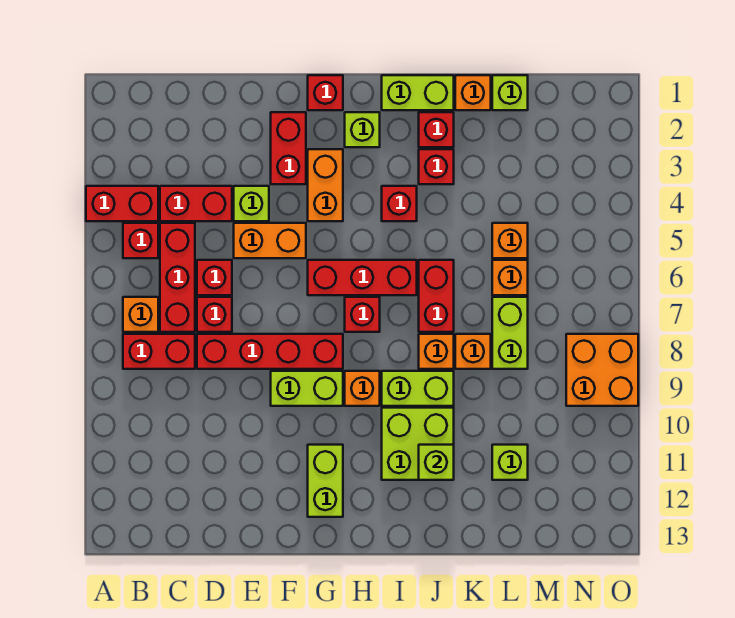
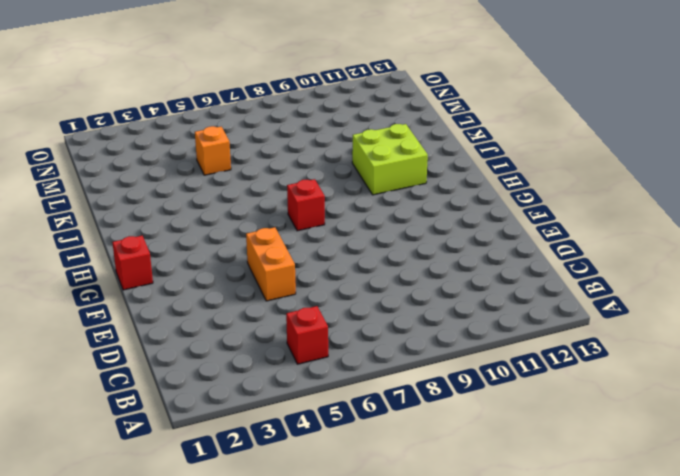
none -> red 1x2 brick [86,186,158,221]
none -> orange 1x1 brick [123,297,158,332]
none -> red 1x2 brick [123,334,195,369]
none -> red 1x2 brick [160,186,232,221]

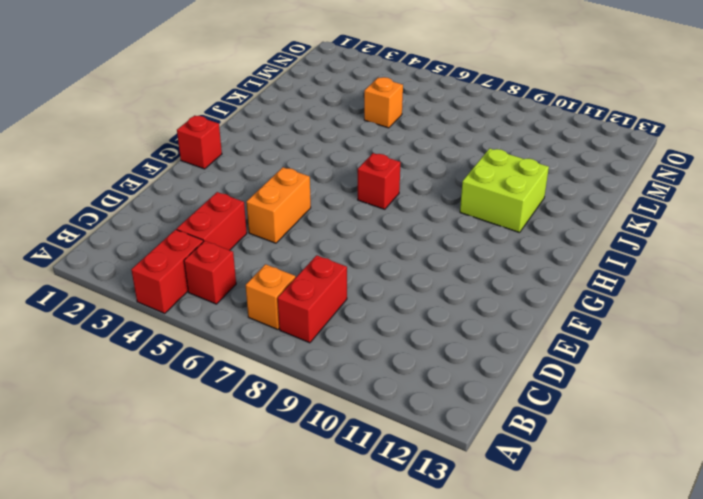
none -> red 1x3 brick [160,223,195,332]
none -> red 1x1 brick [197,260,232,295]
none -> red 1x1 brick [197,297,232,332]
none -> red 1x4 brick [197,334,343,369]

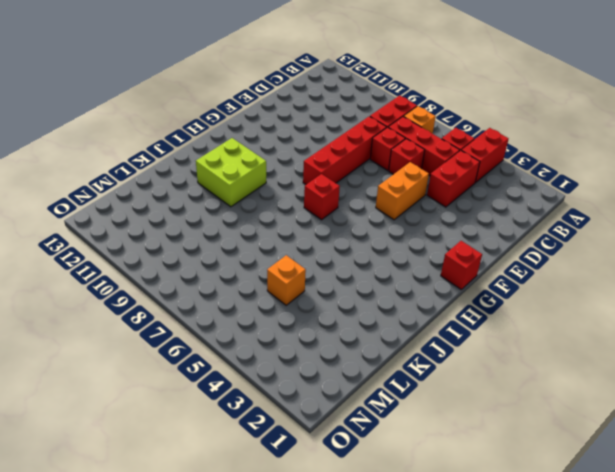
none -> lime 1x1 brick [234,186,269,221]
none -> red 1x2 brick [271,112,306,184]
none -> lime 1x2 brick [271,371,343,406]
none -> orange 1x2 brick [308,149,343,221]

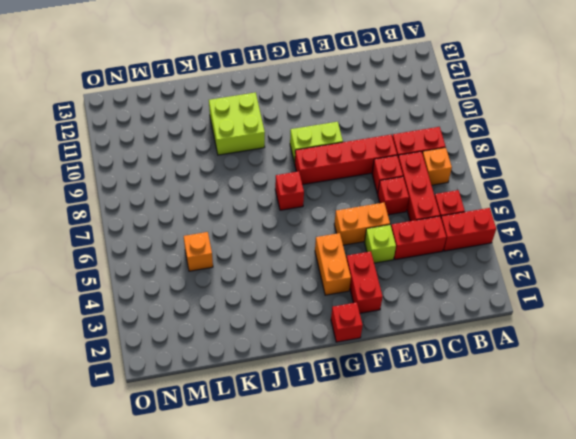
none -> red 1x3 brick [308,260,417,295]
none -> lime 1x2 brick [308,445,343,517]
none -> lime 1x1 brick [345,112,380,147]
none -> orange 1x1 brick [345,371,380,406]

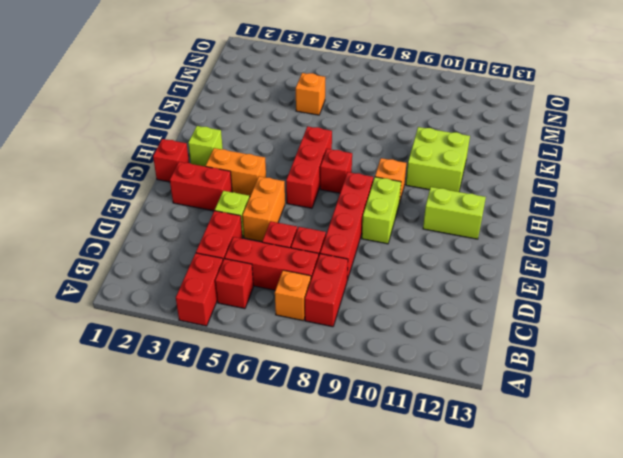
none -> lime 1x2 brick [382,75,454,110]
none -> red 1x1 brick [382,186,417,221]
none -> lime 1x2 brick [382,371,454,406]
none -> red 1x1 brick [419,112,454,147]

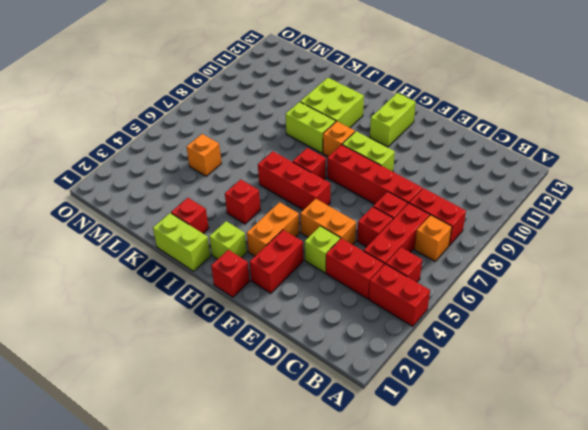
none -> red 1x1 brick [419,149,454,184]
none -> red 1x2 brick [419,260,454,332]
none -> orange 1x1 brick [419,334,454,369]
none -> orange 1x1 brick [455,75,491,110]

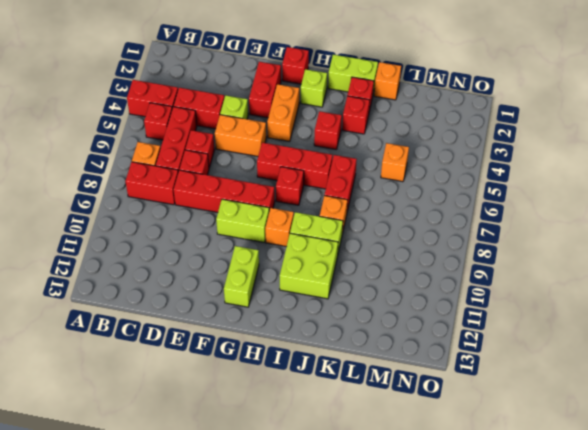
none -> orange 1x1 brick [455,334,491,369]
none -> lime 1x1 brick [492,75,528,110]
none -> orange 1x1 brick [492,260,528,295]
none -> lime 1x2 brick [492,297,528,369]

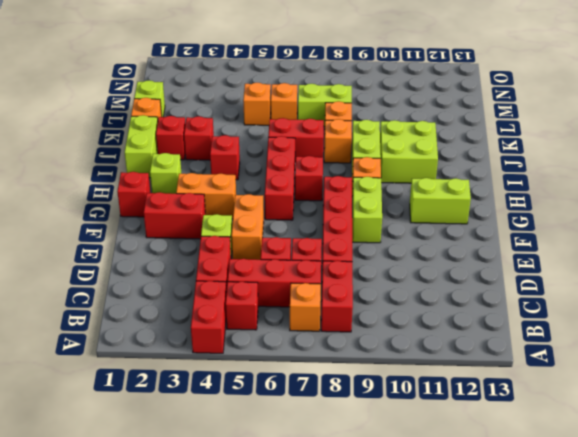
none -> lime 1x1 brick [492,445,528,480]
none -> orange 2x2 brick [566,334,638,406]
none -> lime 1x1 brick [419,445,454,480]

